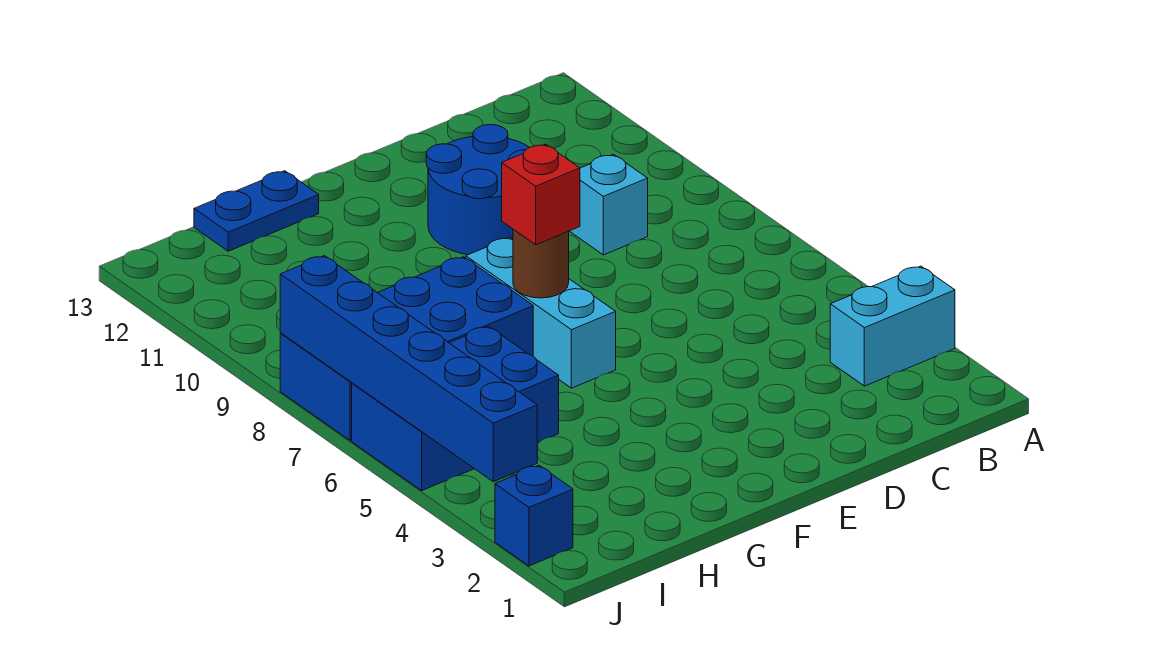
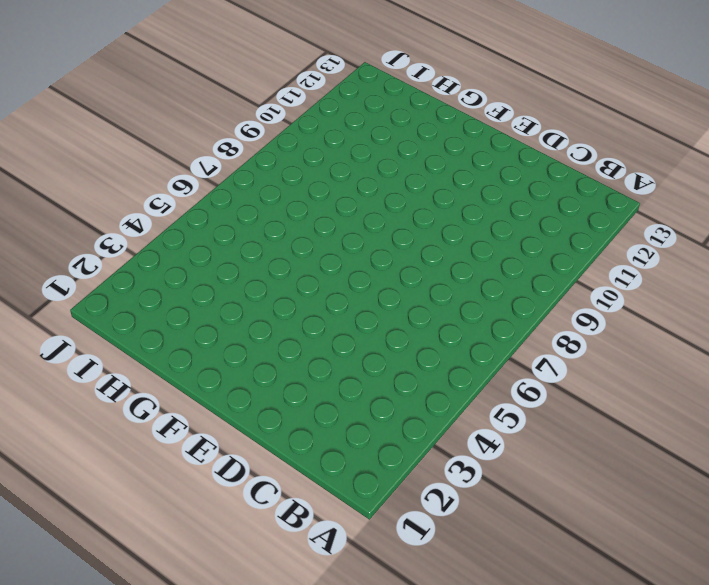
none -> cyan 1x2 brick [830,266,955,386]
none -> cyan 1x1 brick [570,154,648,255]

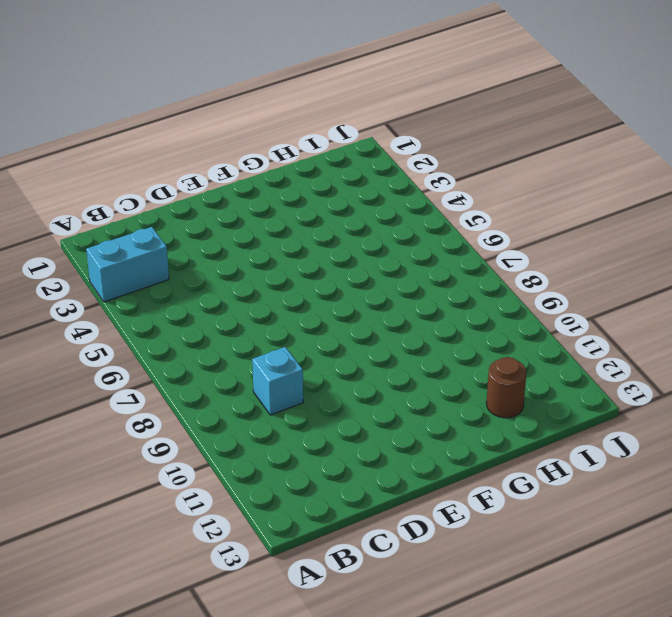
brown 1x1 round brick [486,357,526,418] -> brown 1x1 round brick moved to [513,229,569,298]
none -> blue 2x2 round brick [426,125,530,255]
none -> cyan 1x3 brick [466,238,616,388]

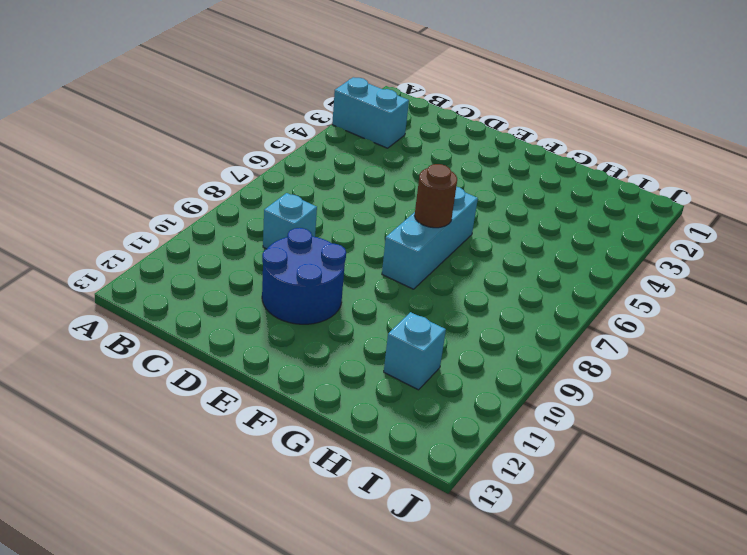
cyan 1x1 brick [384,312,446,390] -> none
none -> blue 2x4 brick [280,257,533,440]
none -> blue 1x2 plate [194,171,319,251]

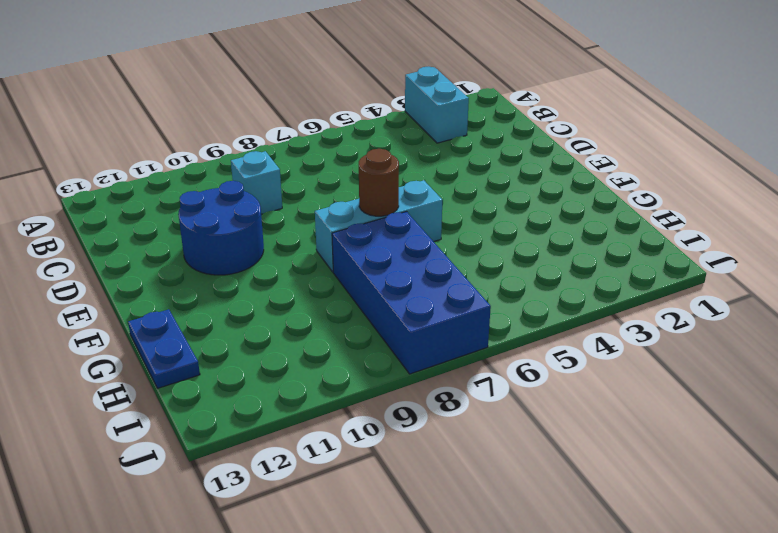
none -> blue 2x3 brick [352,326,559,491]
none -> blue 1x1 brick [495,465,573,566]

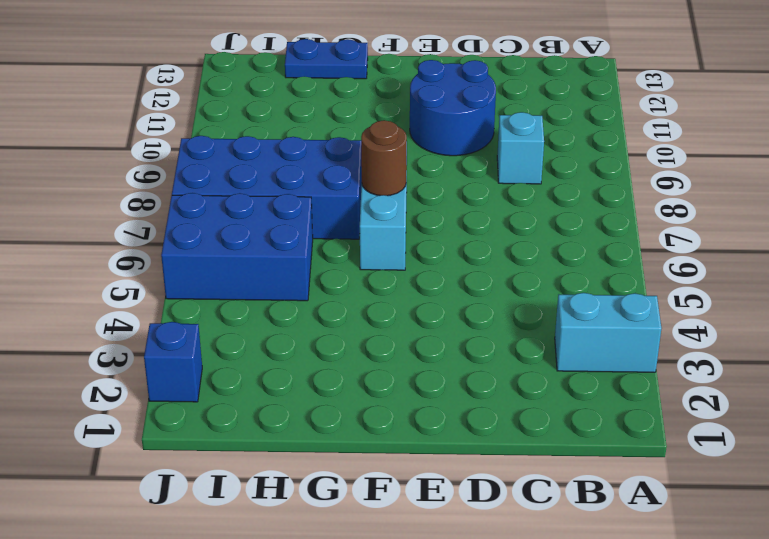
none -> blue 1x6 brick [280,256,537,482]
none -> red 1x1 brick [502,144,580,245]

